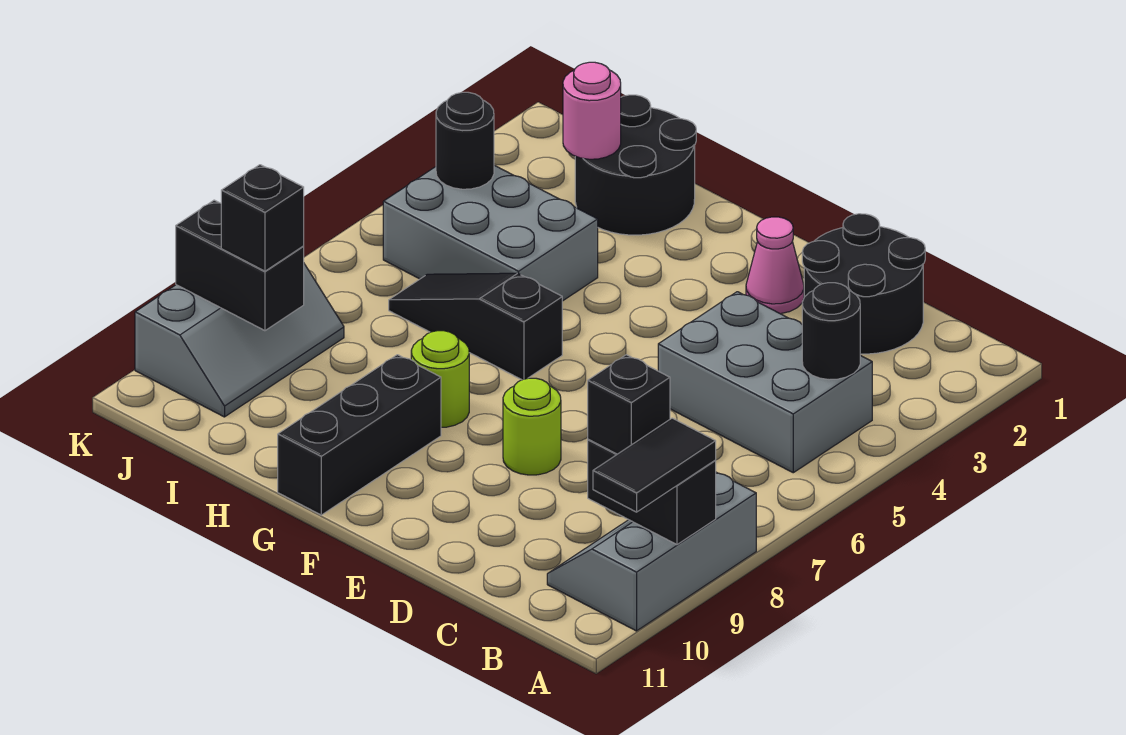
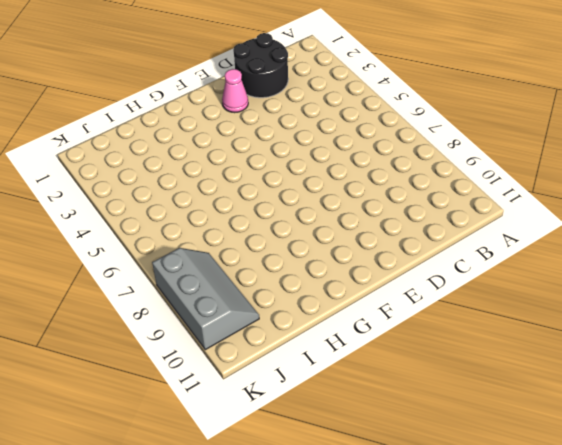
none -> grey 2x3 slope [547,472,756,631]
none -> grey 2x3 brick [658,292,872,473]
none -> lime 1x1 round brick [503,378,561,475]

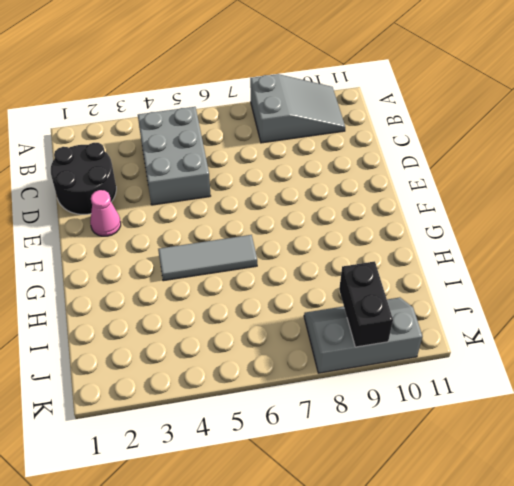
grey 2x3 slope [250,74,345,143] -> grey 2x3 slope turned to [547,472,756,631]
grey 1x3 tile [158,235,257,281] -> black 1x3 slope [389,273,562,380]
none -> lime 1x1 round brick [503,378,561,475]
none -> lime 1x1 round brick [411,331,469,427]
none -> black 1x3 brick [278,355,441,515]

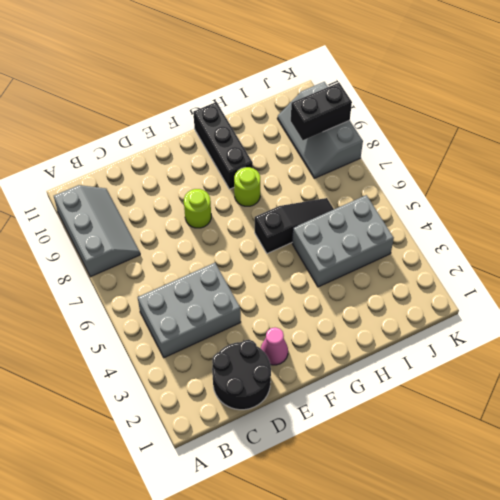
none -> black 2x2 round brick [575,95,696,235]
none -> black 1x2 brick [588,439,716,545]
none -> black 1x1 round brick [802,283,860,380]

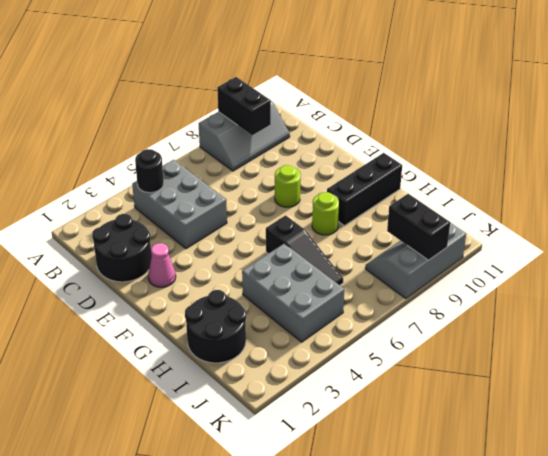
none -> pink 1x1 round brick [563,62,621,159]
none -> black 1x1 round brick [436,92,494,189]
none -> black 1x2 tile [593,418,716,512]

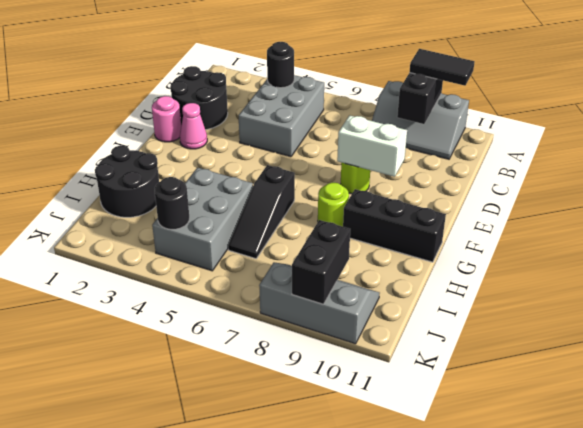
pink 1x1 round brick [152,96,181,142] -> pink 1x1 round brick moved to [563,62,621,159]
white 1x2 brick [337,115,407,177] -> none
none -> black 1x1 brick [588,355,670,454]
none -> black 1x1 brick [221,165,304,271]

